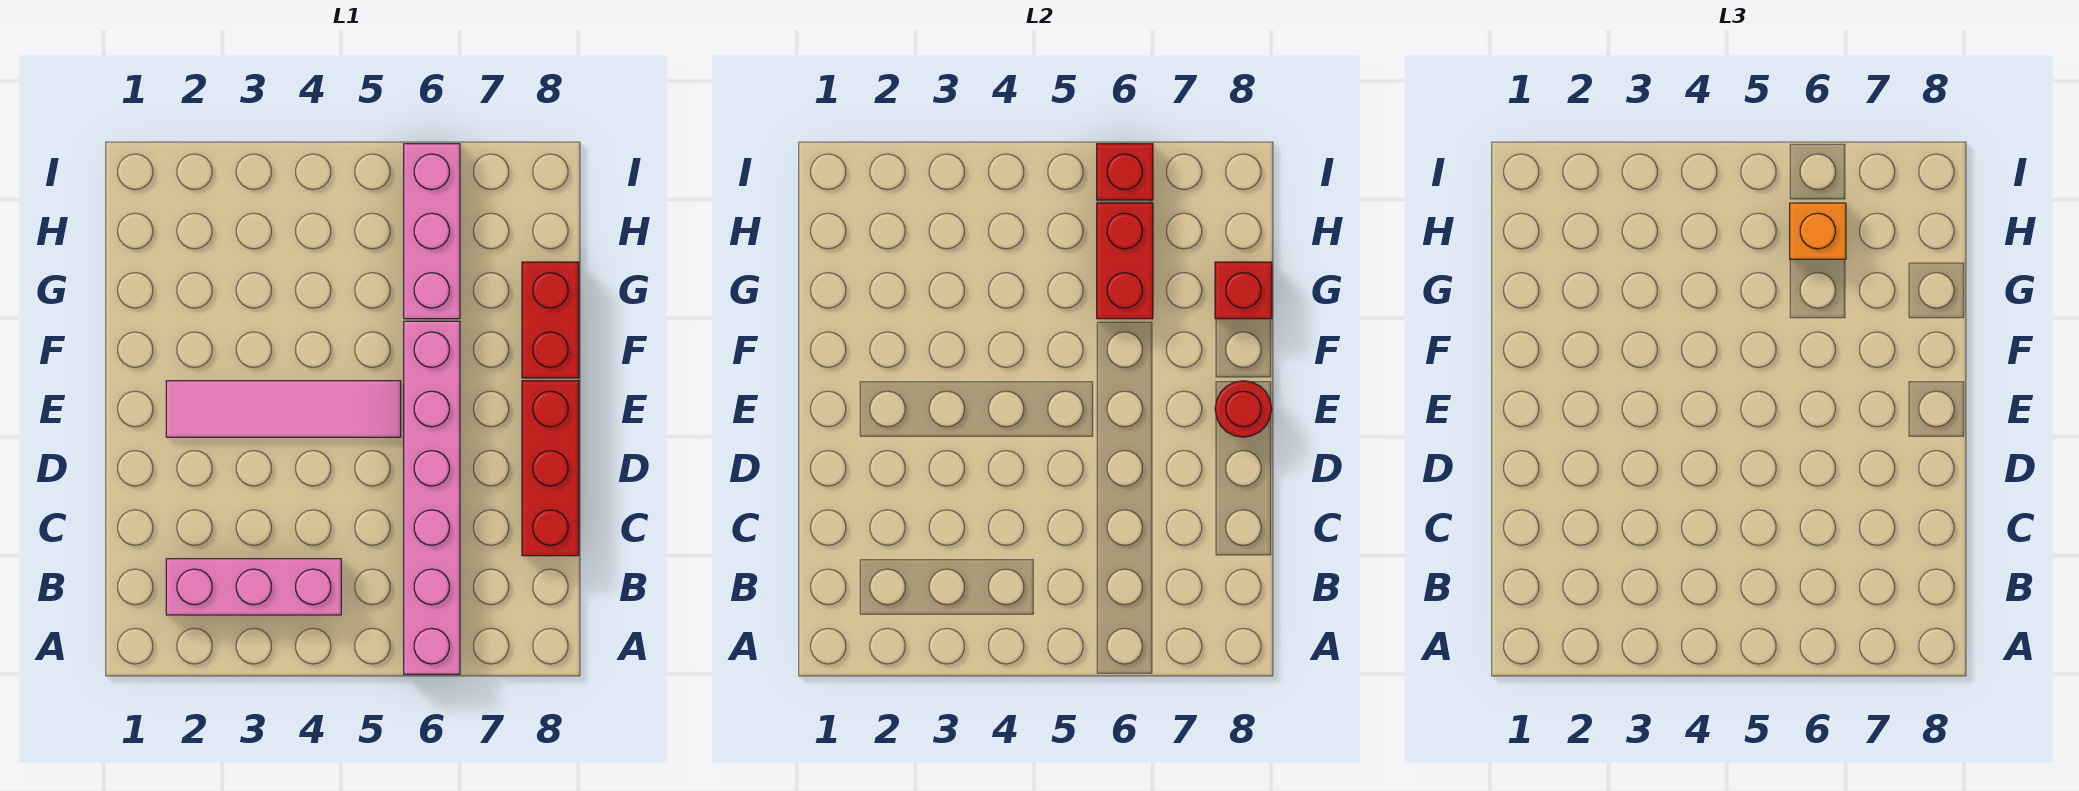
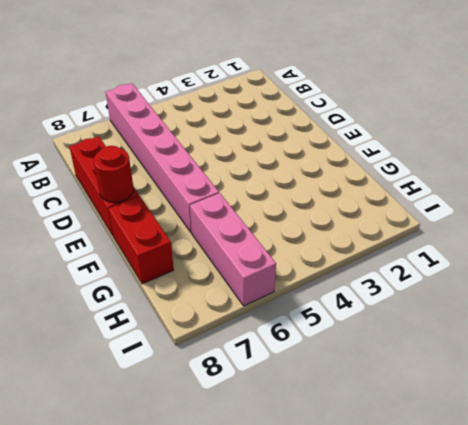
none -> pink 1x3 brick [166,559,341,615]
none -> pink 1x4 tile [166,381,401,437]

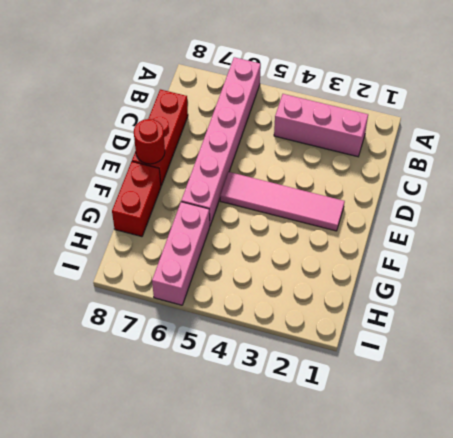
none -> red 1x2 brick [1097,203,1153,319]
none -> red 1x1 brick [1215,262,1272,319]

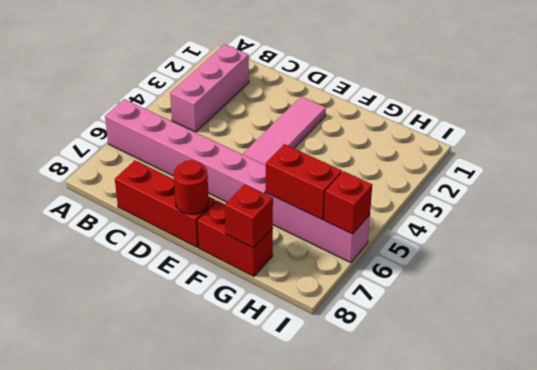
none -> orange 1x1 brick [1790,203,1846,259]

